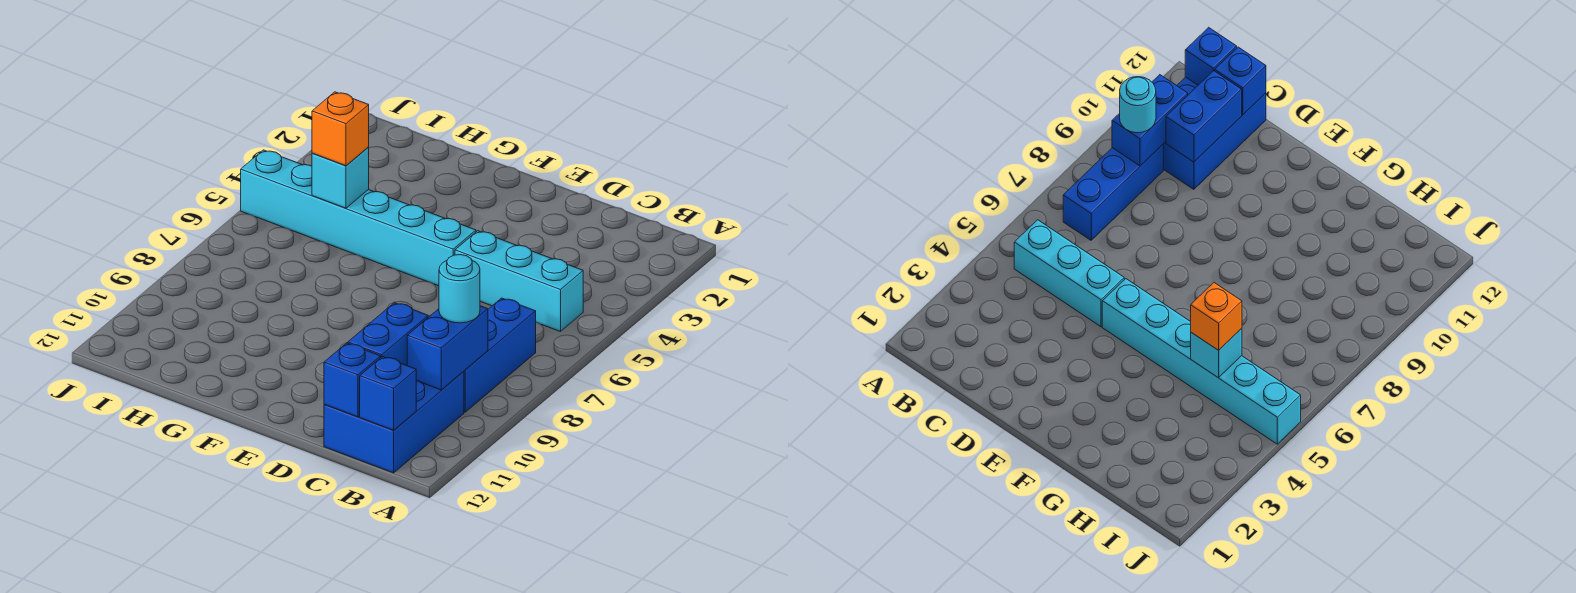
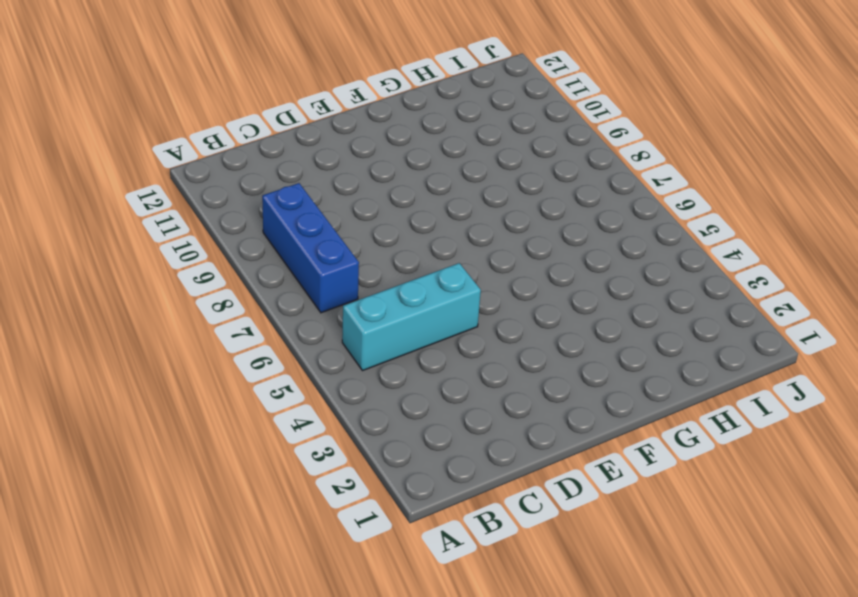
none -> blue 2x3 brick [324,371,464,473]
none -> cyan 1x6 brick [241,150,476,286]

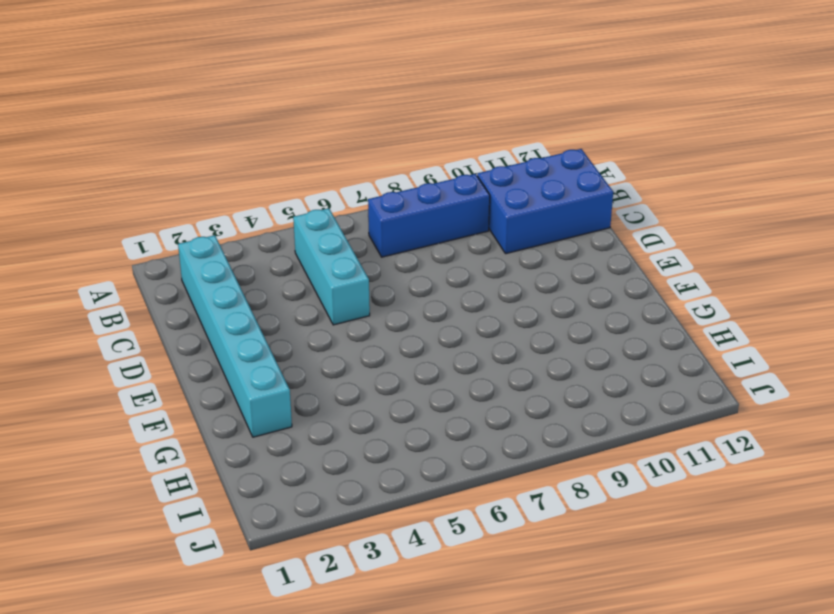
cyan 1x6 brick [178,235,292,437] -> cyan 1x6 brick moved to [241,150,476,286]
none -> blue 1x2 brick [407,306,488,390]
none -> blue 1x1 brick [360,357,416,430]

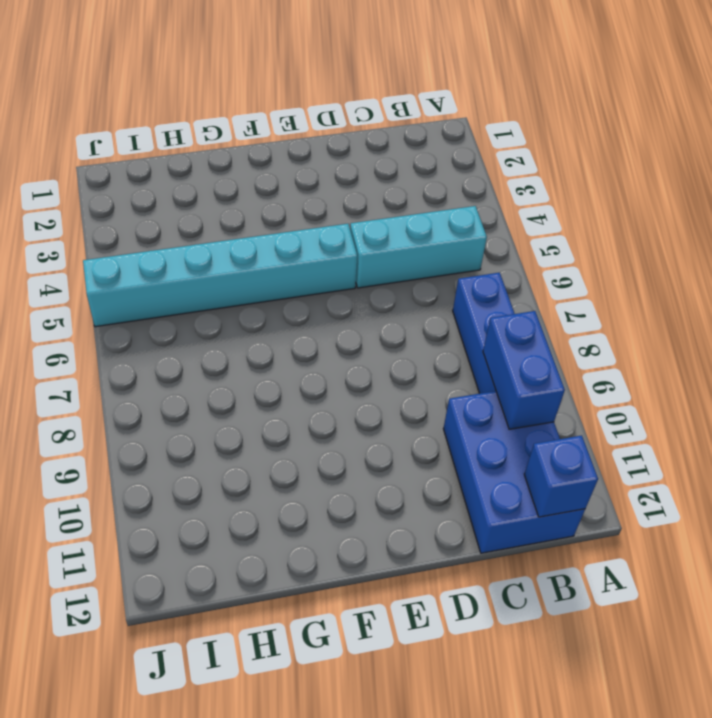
none -> blue 1x2 brick [348,303,428,365]
none -> blue 1x1 brick [324,343,381,417]

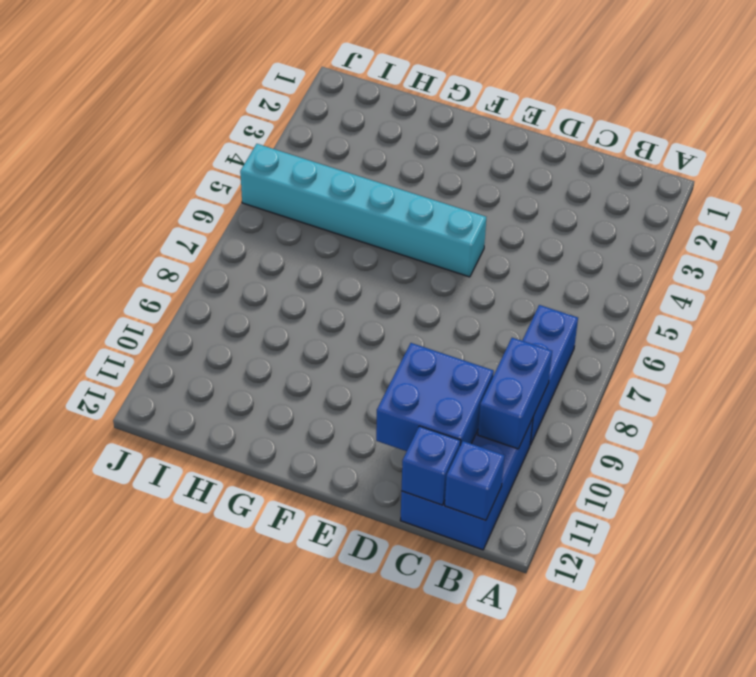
blue 2x2 brick [376,343,494,451] -> blue 1x2 brick [348,303,428,365]
none -> cyan 1x3 brick [455,231,583,332]
none -> cyan 1x1 brick [312,147,369,208]

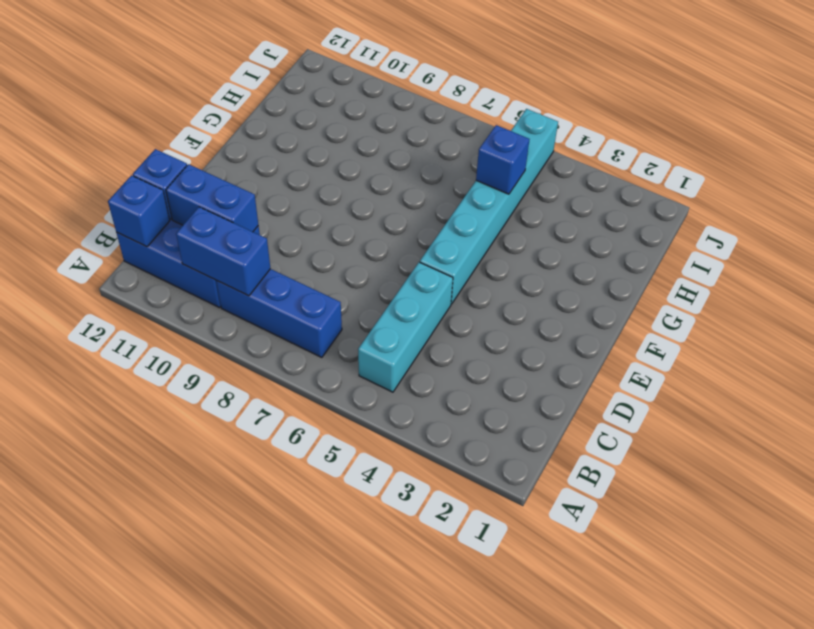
blue 1x1 brick [476,125,529,194] -> cyan 1x1 brick [312,147,369,208]
none -> cyan 1x1 round brick [439,255,480,323]
none -> orange 1x1 brick [312,92,369,166]

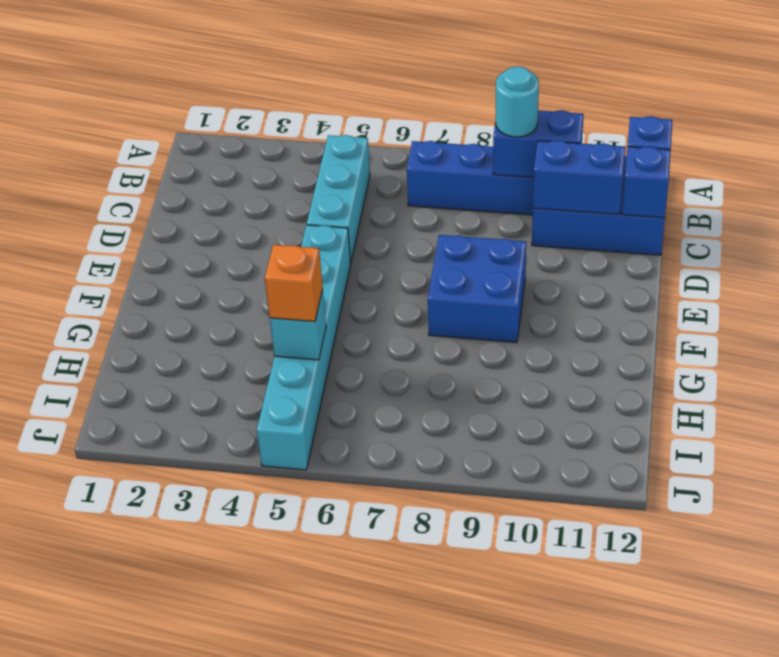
blue 2x2 brick [428,235,526,343] -> none

